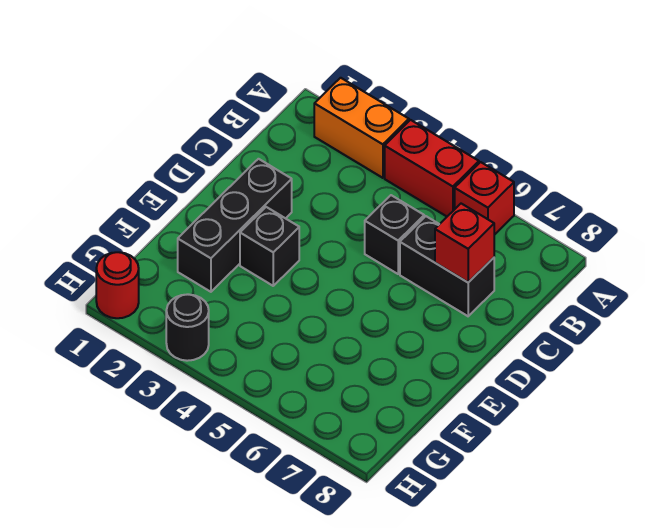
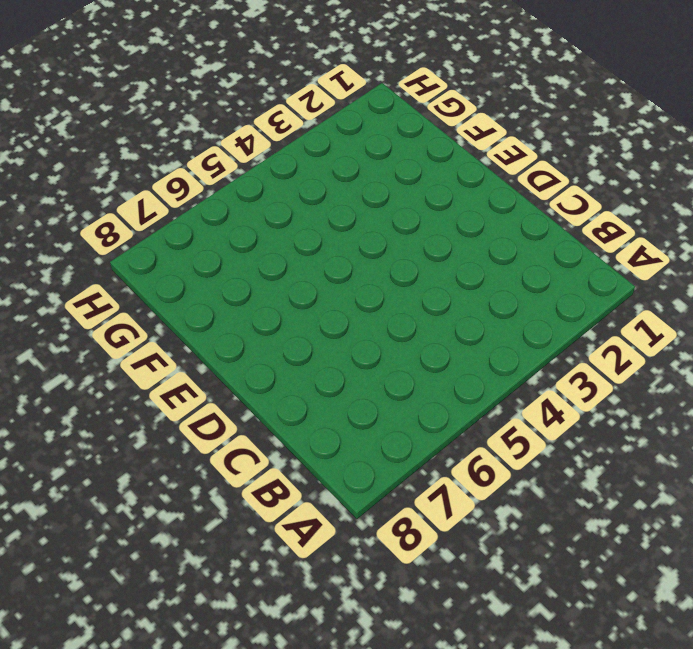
none -> orange 1x2 brick [314,78,409,178]
none -> red 1x2 brick [385,120,479,216]

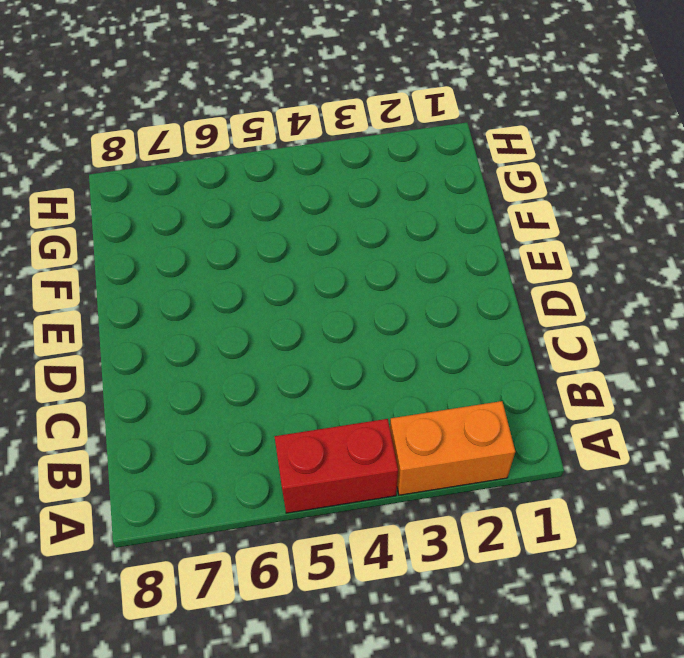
none -> red 1x1 brick [455,162,514,235]
none -> black 1x1 brick [365,195,424,274]

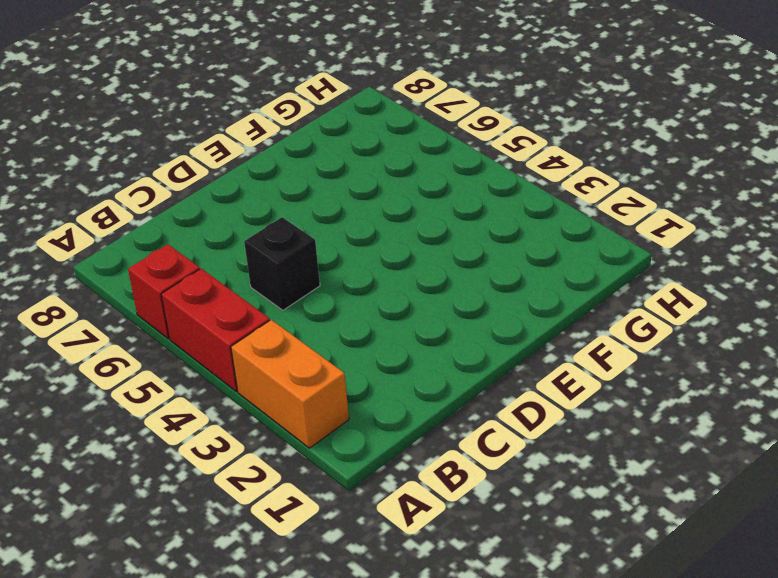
none -> black 1x2 brick [400,216,494,316]
none -> black 1x3 brick [178,159,292,292]

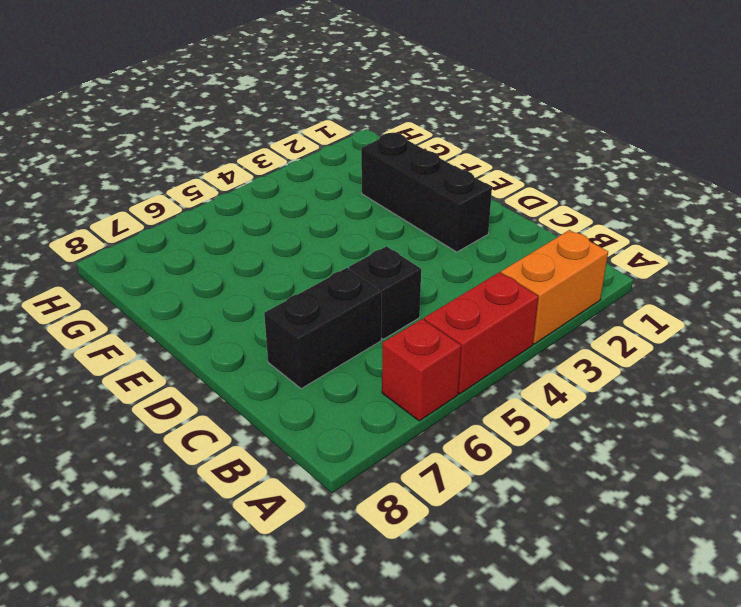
none -> black 1x1 brick [240,207,299,286]
none -> red 1x1 round brick [96,252,139,318]

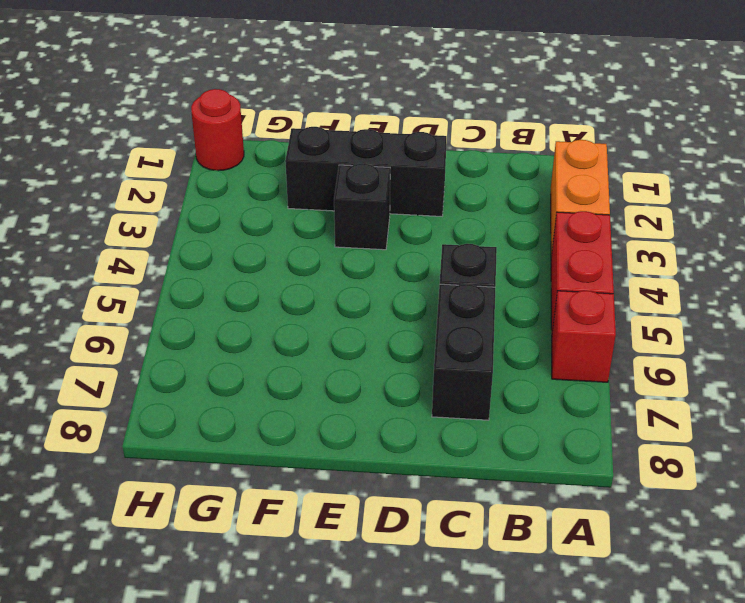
none -> black 1x1 round brick [166,294,209,361]
none -> red 1x1 brick [435,204,494,282]

